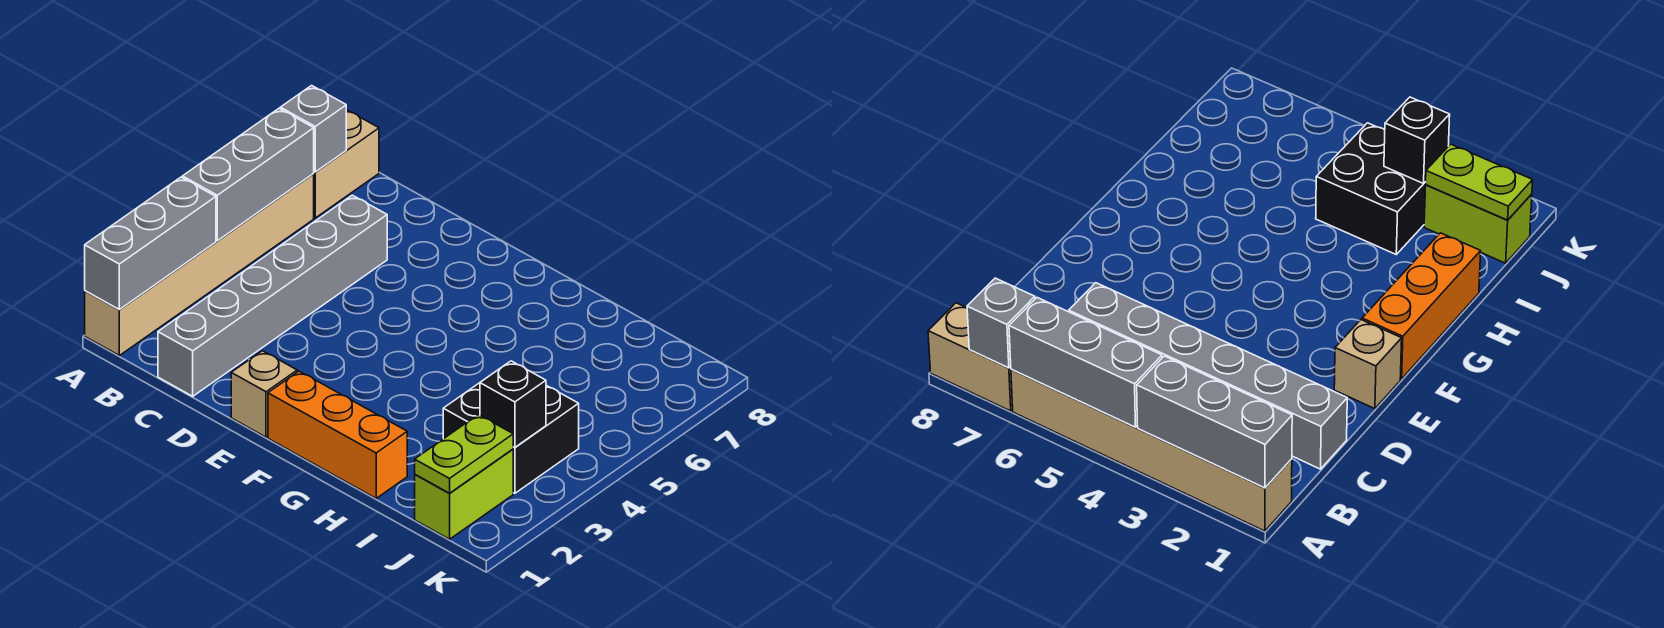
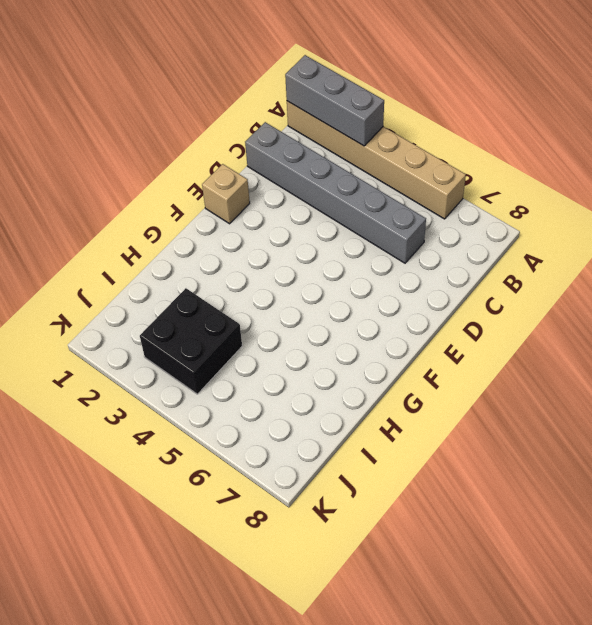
none -> tan 1x2 brick [313,110,379,218]
none -> orange 1x3 brick [268,371,407,498]
none -> lime 1x2 brick [415,449,513,539]

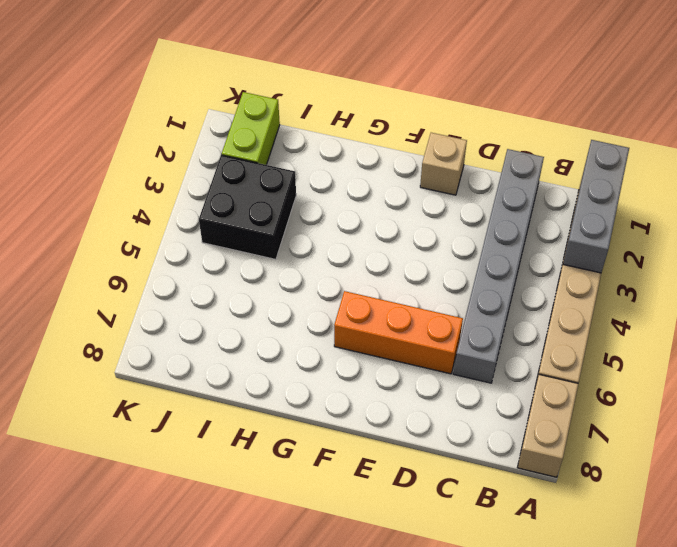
orange 1x3 brick [334,291,463,374] -> orange 1x3 brick moved to [268,371,407,498]
none -> grey 1x3 brick [182,109,314,241]
none -> grey 1x1 brick [280,86,346,172]
none -> lime 1x2 plate [415,415,513,493]

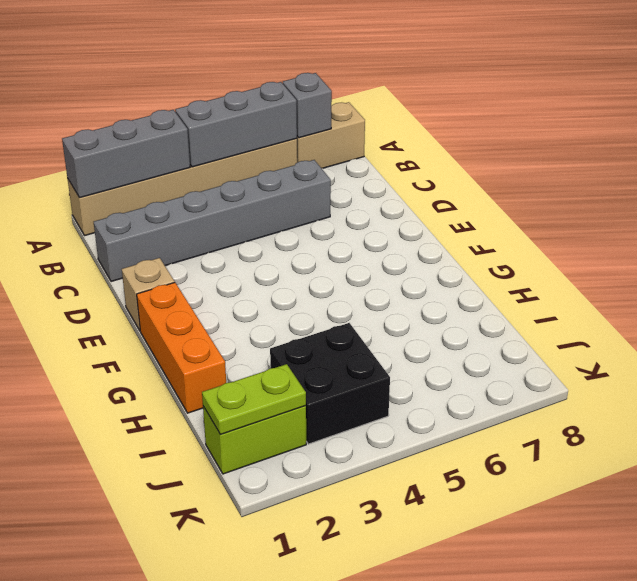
none -> black 1x1 brick [480,361,546,447]

